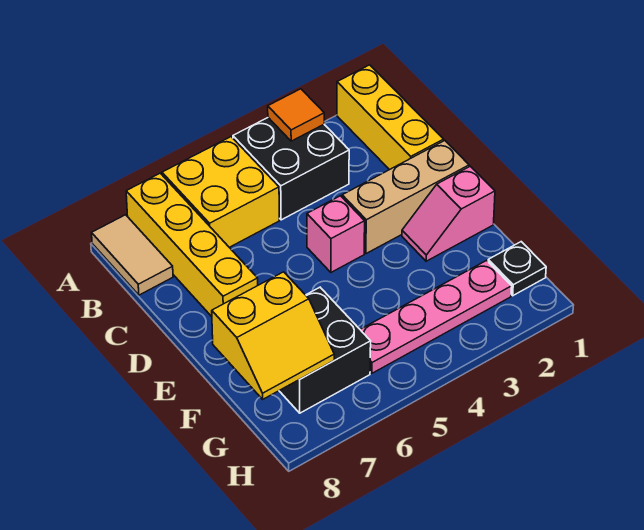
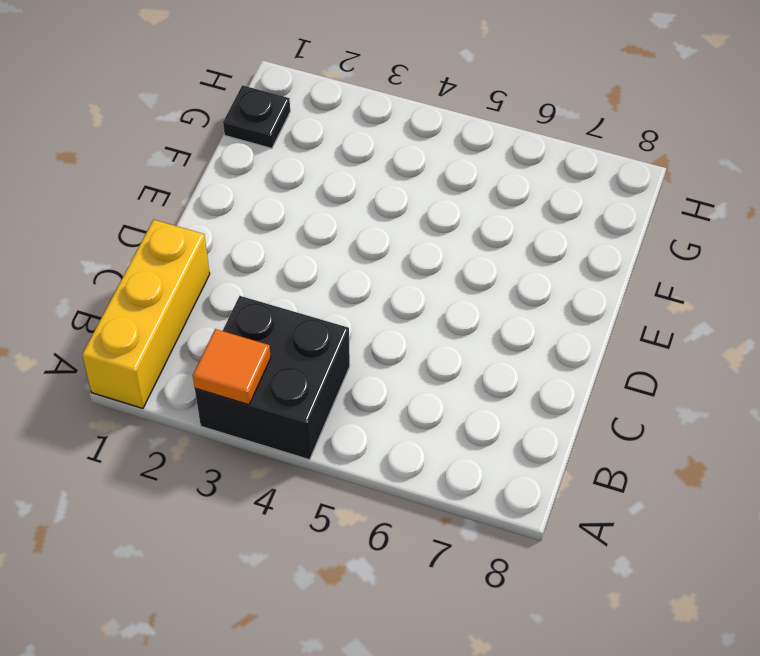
none -> yellow 2x2 brick [162,137,279,247]
none -> yellow 1x4 brick [126,173,258,317]
none -> tan 1x2 tile [92,215,173,295]

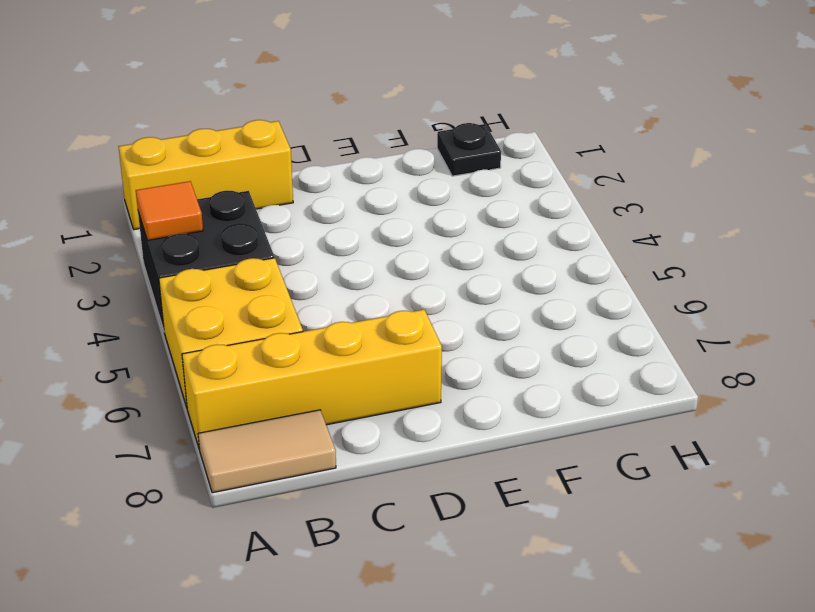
none -> tan 1x3 brick [342,141,469,254]
none -> pink 1x1 brick [307,196,365,272]
none -> pink 1x2 slope [402,166,495,261]

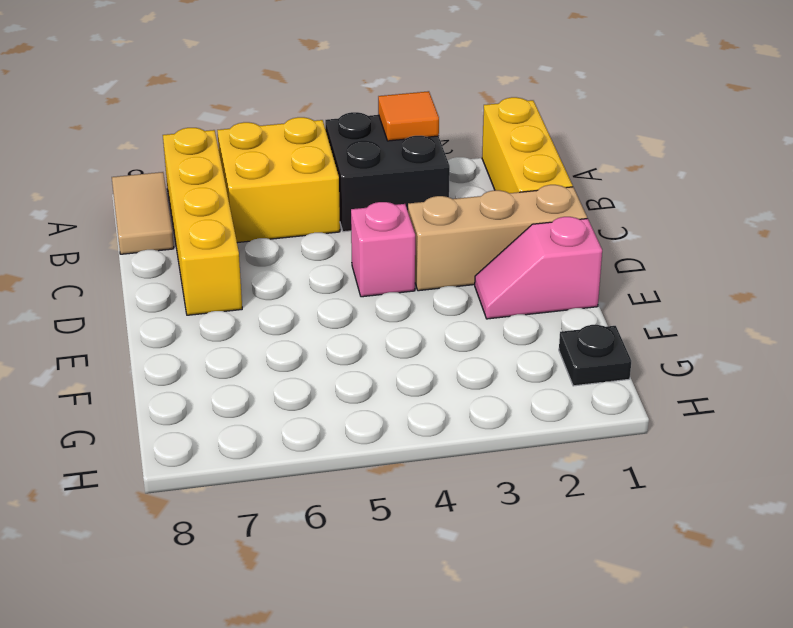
none -> black 2x2 brick [279,287,371,413]
none -> pink 1x4 plate [360,260,512,373]
none -> yellow 2x2 slope [212,272,334,399]

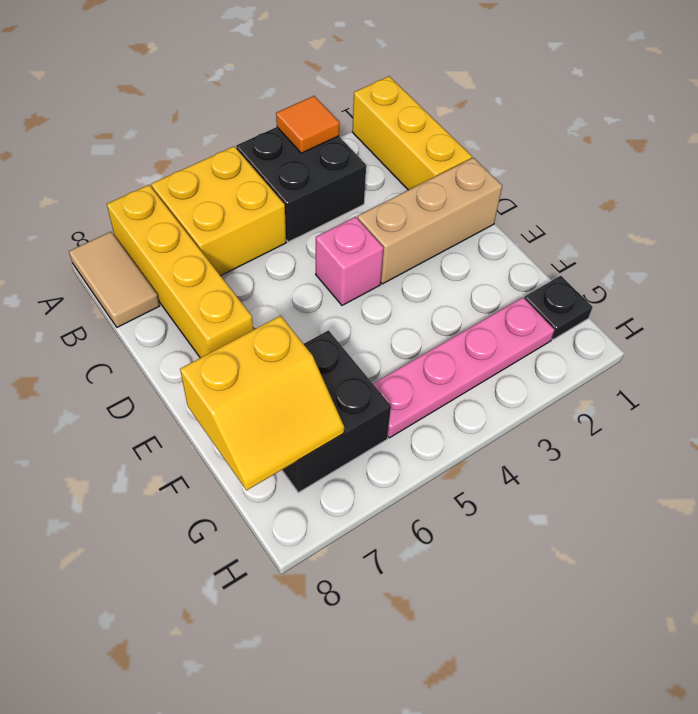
none -> pink 1x2 slope [402,166,495,261]

